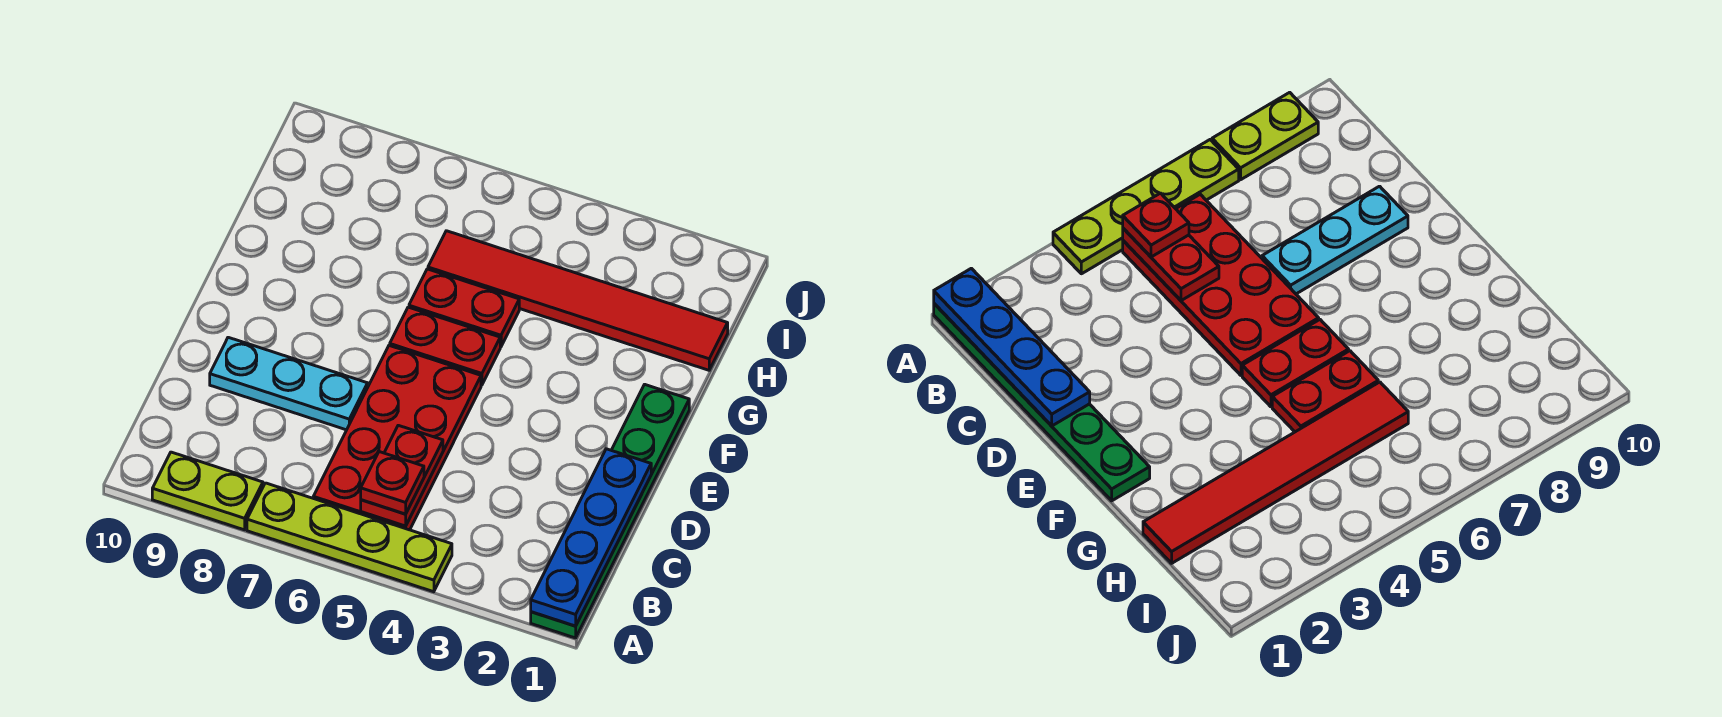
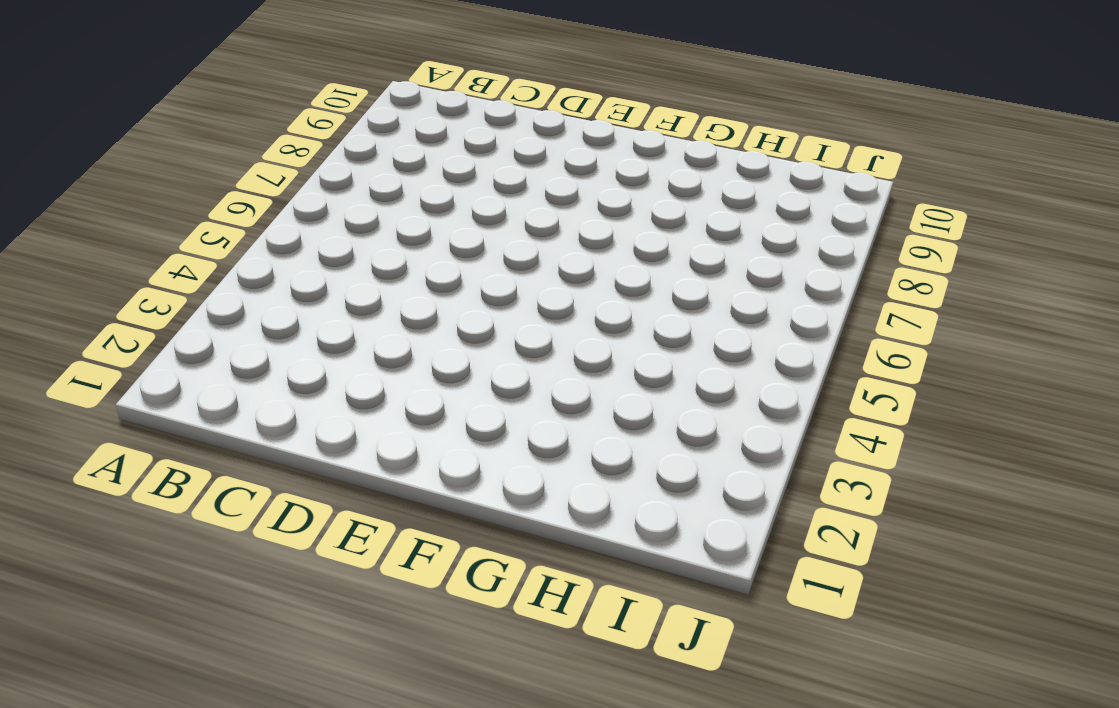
none -> green 1x6 plate [531,384,689,638]
none -> lime 1x4 plate [247,483,452,592]

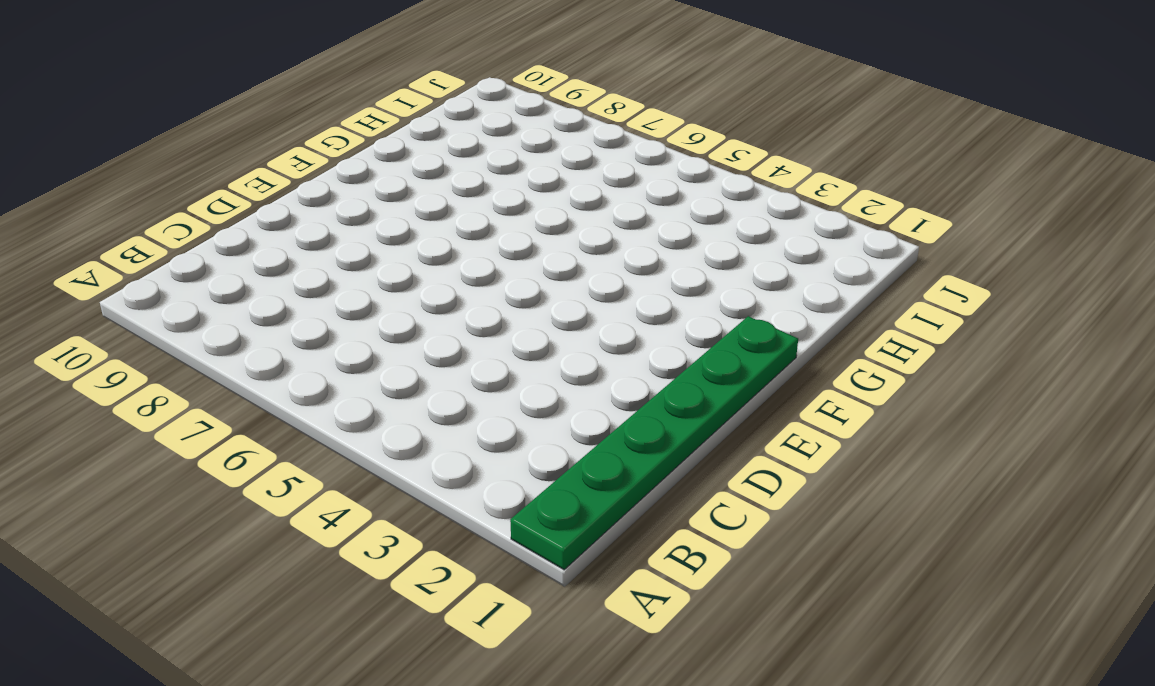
none -> lime 1x4 plate [247,483,452,592]
none -> lime 1x2 plate [152,452,263,530]

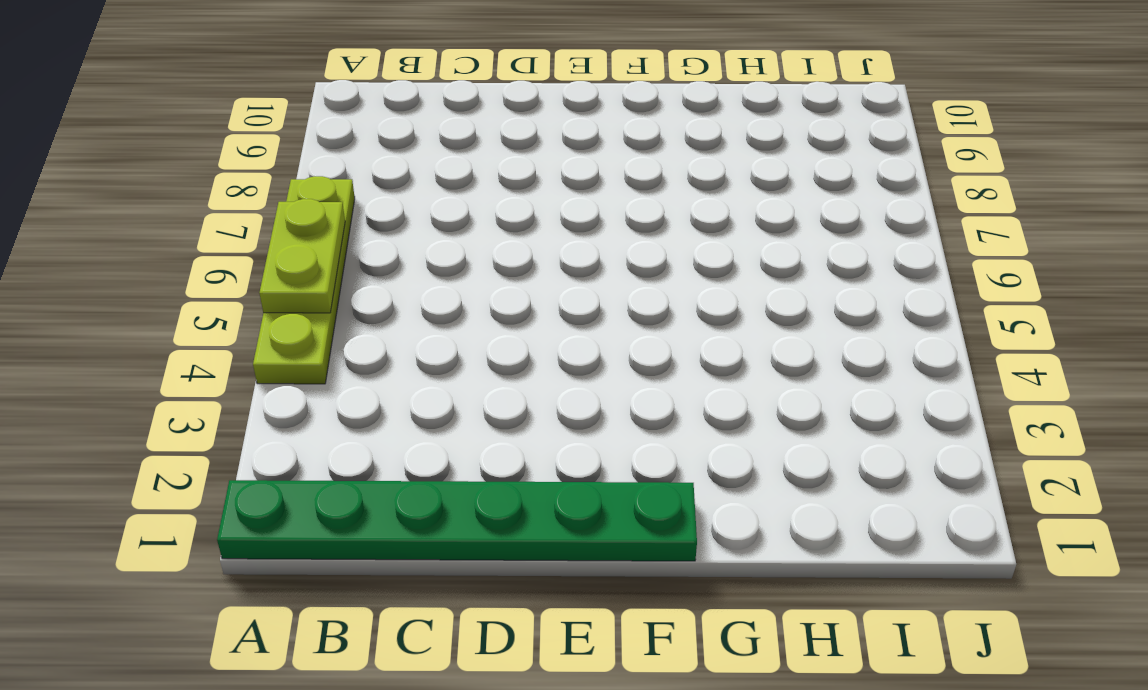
lime 1x2 plate [259,199,345,313] -> lime 1x2 plate moved to [152,452,263,530]
none -> red 2x4 plate [313,345,481,530]
none -> cyan 1x3 plate [210,337,368,430]

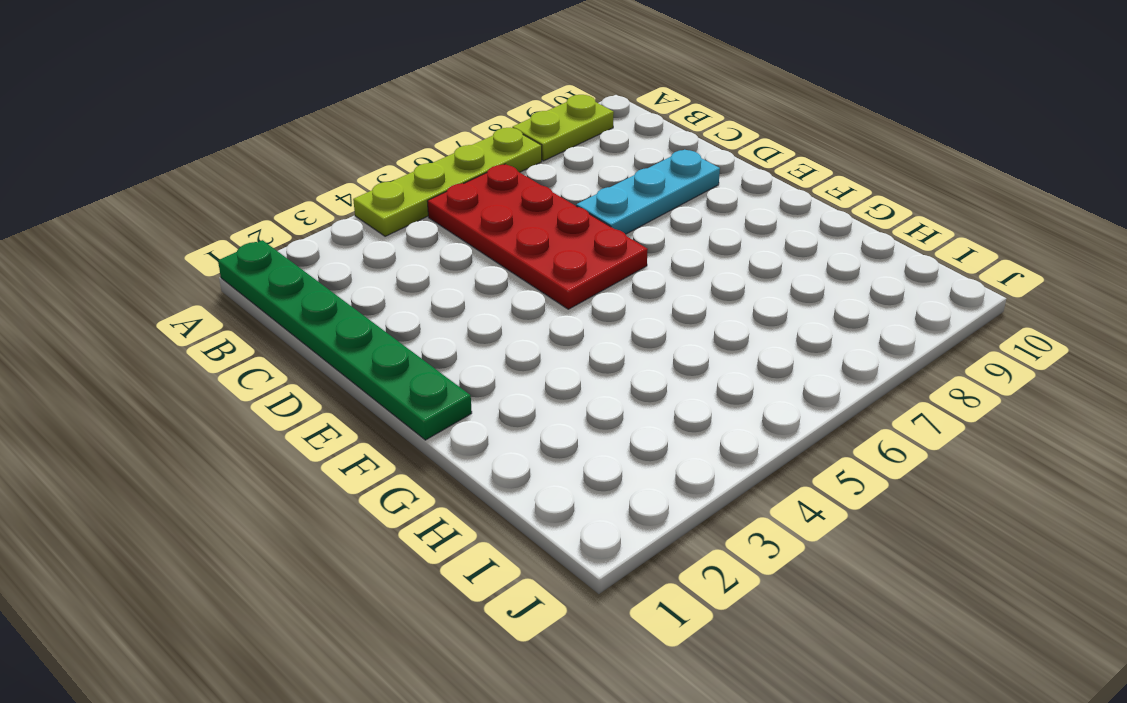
none -> red 1x2 plate [390,307,500,385]
none -> red 1x2 plate [409,269,519,347]

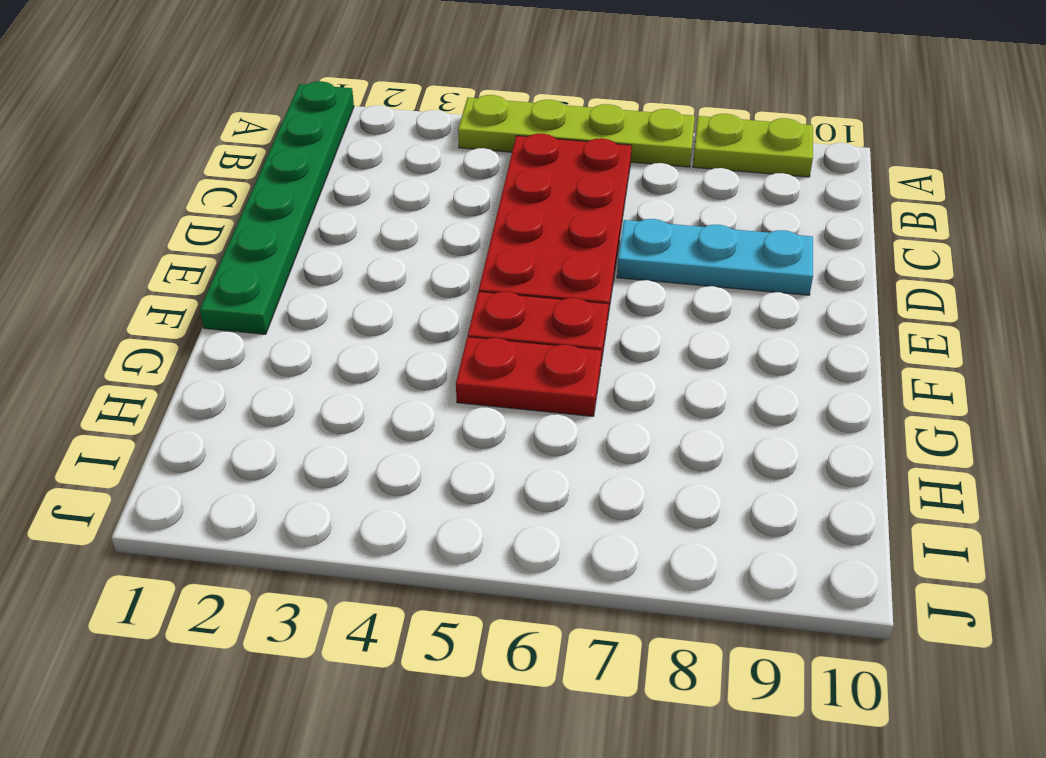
none -> red 1x6 tile [428,231,728,370]
none -> blue 1x4 plate [531,449,651,626]

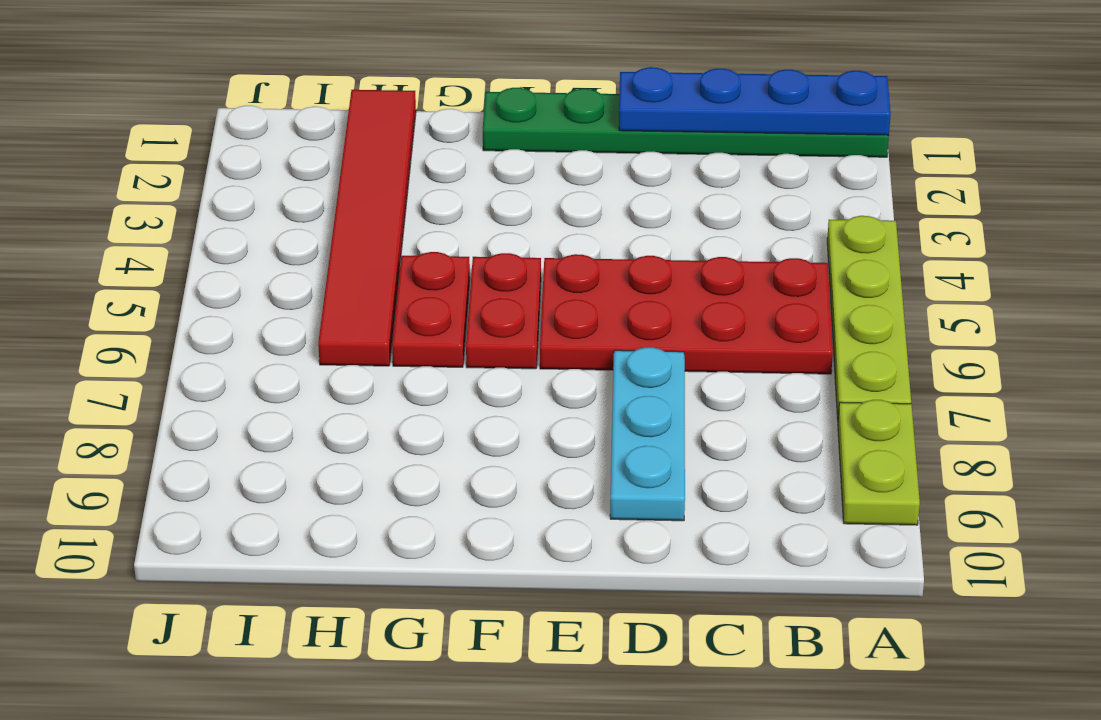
none -> red 1x2 plate [361,425,443,526]
none -> red 1x1 plate [361,452,424,514]

